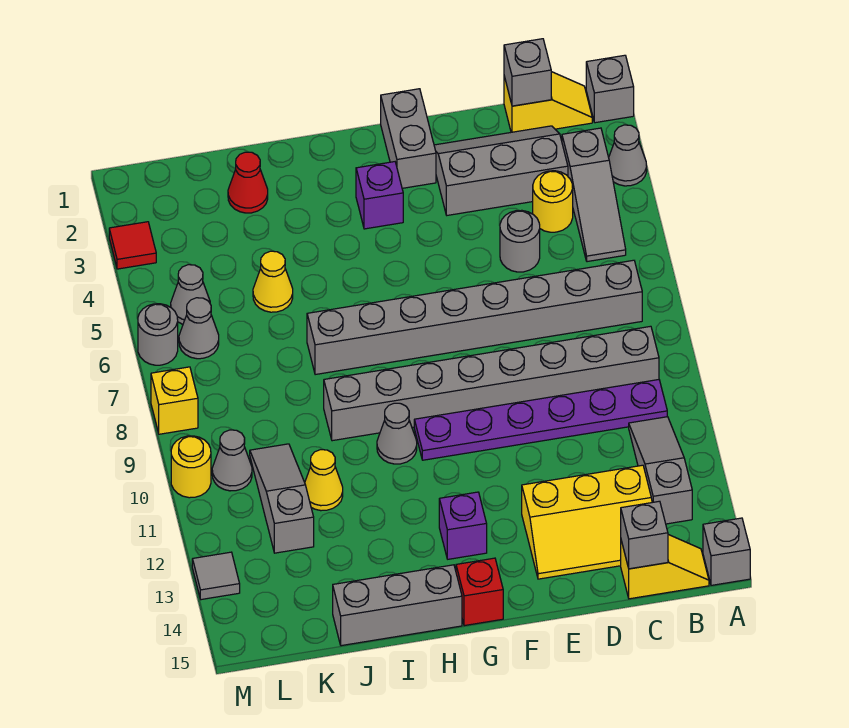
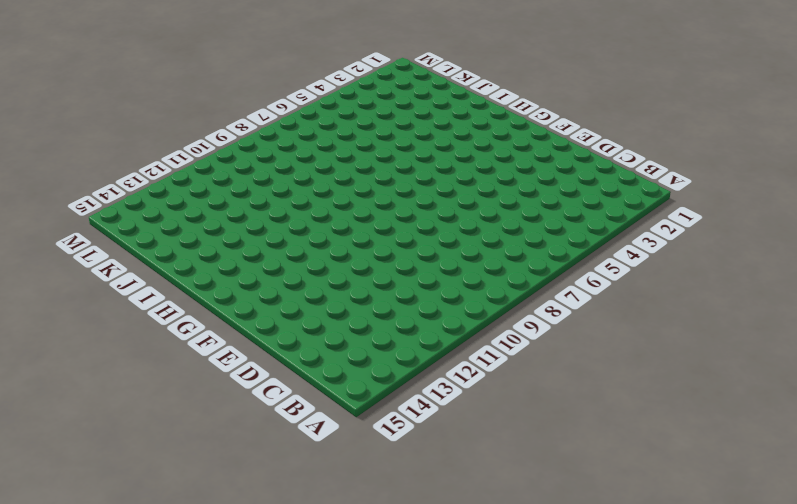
none -> grey 1x1 brick [586,55,634,123]
none -> grey 1x1 cone [609,125,647,186]
none -> grey 1x1 brick [703,518,750,585]
none -> yellow 1x2 slope [504,72,592,132]

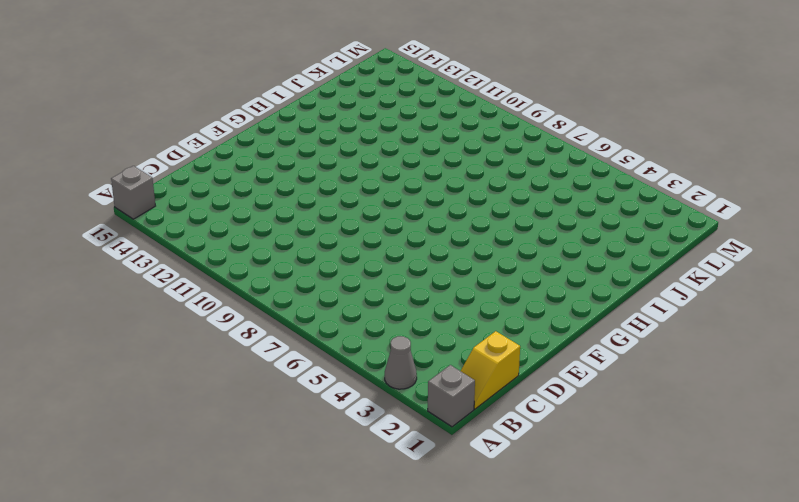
none -> grey 1x3 slope [562,128,626,262]
none -> grey 1x8 brick [307,260,642,375]
none -> grey 1x8 brick [324,326,659,441]
none -> purple 1x6 plate [414,380,667,460]

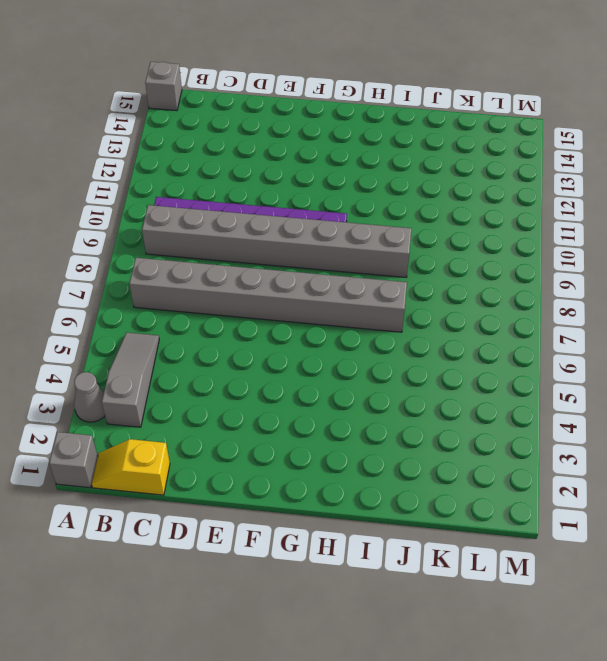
none -> grey 1x3 slope [629,417,692,524]
none -> yellow 1x2 slope [621,535,709,599]
none -> grey 2x3 slope [434,126,568,215]
none -> yellow 1x1 round brick [533,171,573,232]

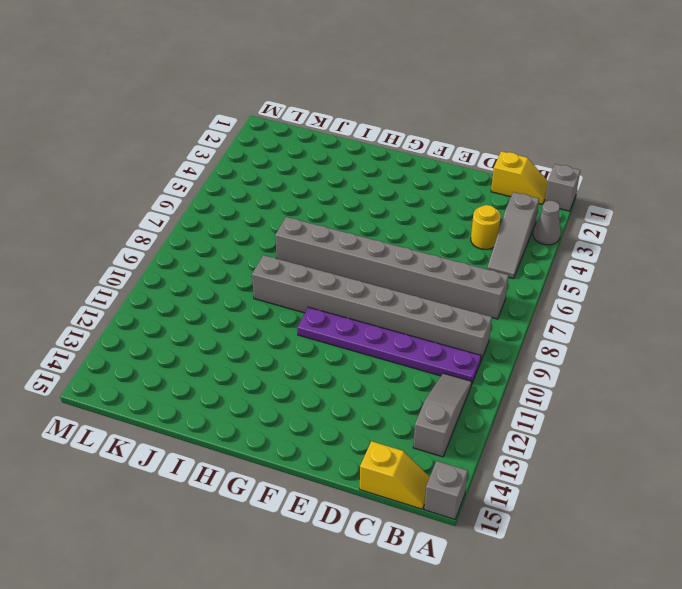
none -> grey 2x3 slope [434,126,568,215]
none -> yellow 2x3 slope [522,465,652,579]
none -> grey 1x1 round brick [500,210,540,272]
none -> grey 1x2 brick [381,89,436,188]

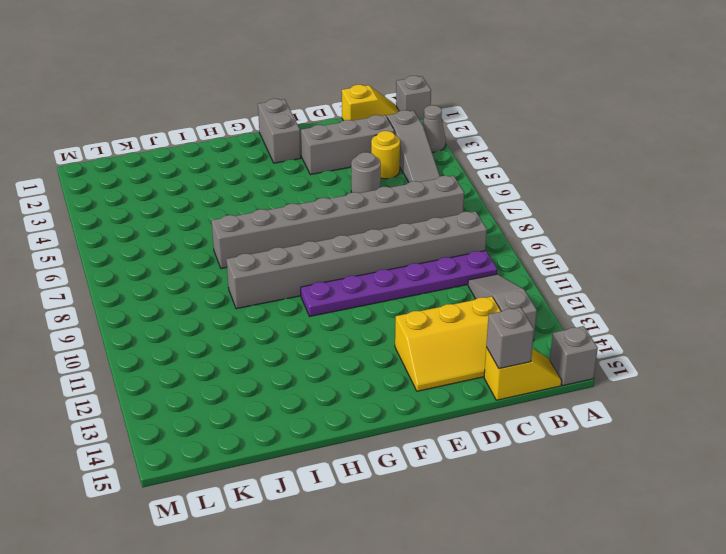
none -> purple 1x1 brick [356,162,403,229]
none -> purple 1x1 brick [439,492,487,559]
none -> red 1x1 brick [456,558,503,626]
none -> grey 1x1 cone [377,403,417,464]

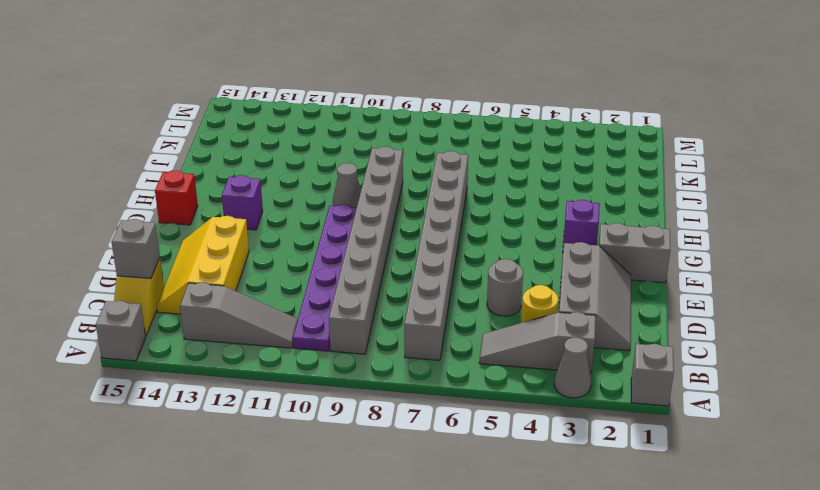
none -> yellow 1x2 slope [504,72,592,132]
none -> grey 1x3 brick [333,565,462,646]
none -> red 1x1 cone [228,152,268,213]
none -> yellow 1x1 cone [253,251,293,312]

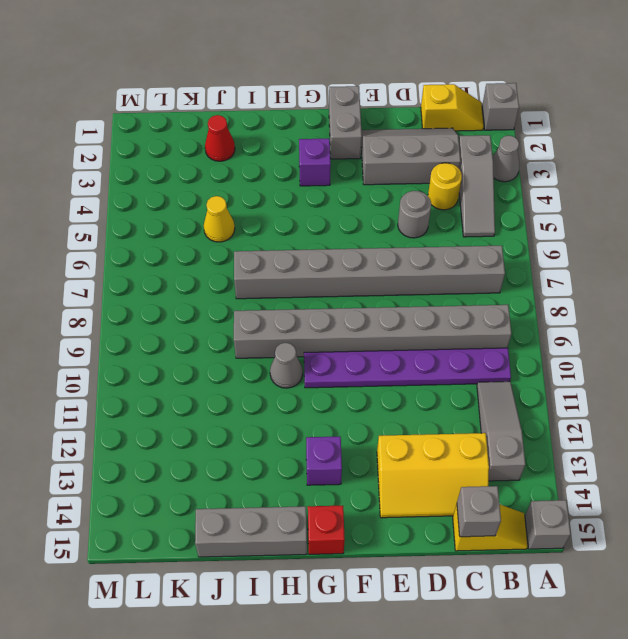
none -> yellow 1x1 cone [305,450,343,511]
none -> grey 1x3 slope [250,444,314,553]
none -> grey 1x1 cone [171,265,210,324]
none -> grey 1x1 cone [179,298,219,359]

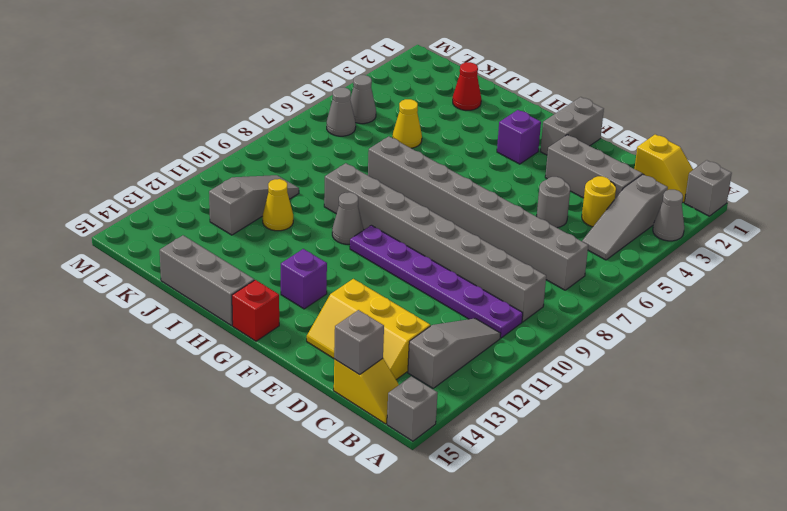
none -> grey 1x1 cone [212,430,252,491]
none -> red 1x1 tile [109,222,156,269]
none -> grey 1x1 round brick [138,304,178,365]
none -> yellow 1x1 brick [151,367,198,434]

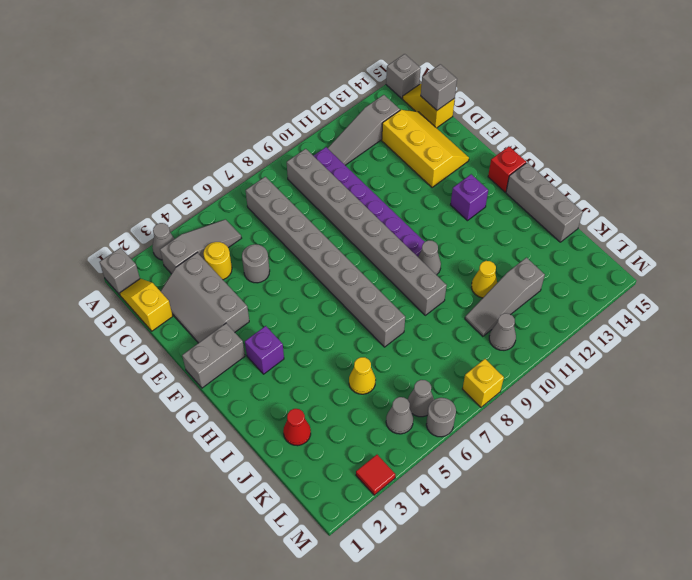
none -> yellow 1x1 round brick [171,436,211,498]
none -> grey 1x1 tile [192,552,240,600]
none -> grey 1x1 brick [504,39,551,106]

